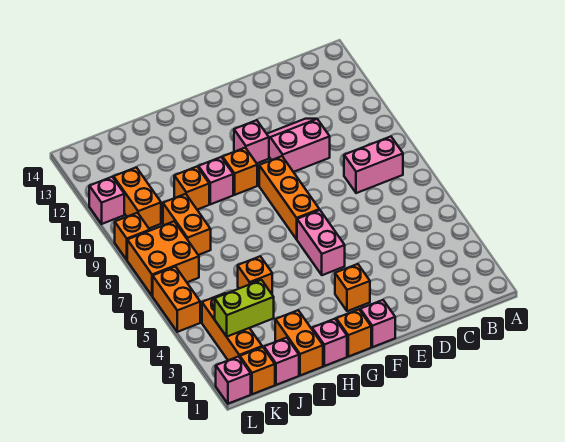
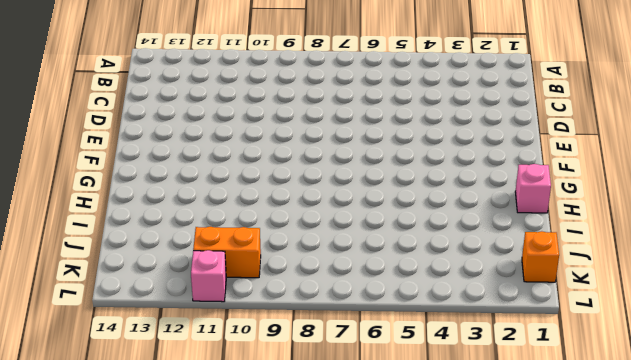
none -> pink 1x2 brick [344,136,403,193]
none -> pink 2x2 slope [267,119,330,172]
none -> pink 1x1 brick [360,300,395,347]

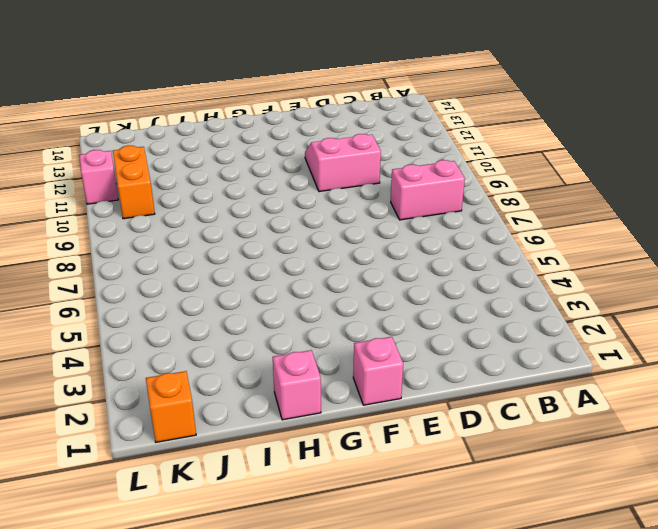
none -> orange 1x1 brick [335,264,370,311]
none -> pink 1x2 brick [297,210,345,275]
none -> orange 1x3 brick [259,156,319,239]

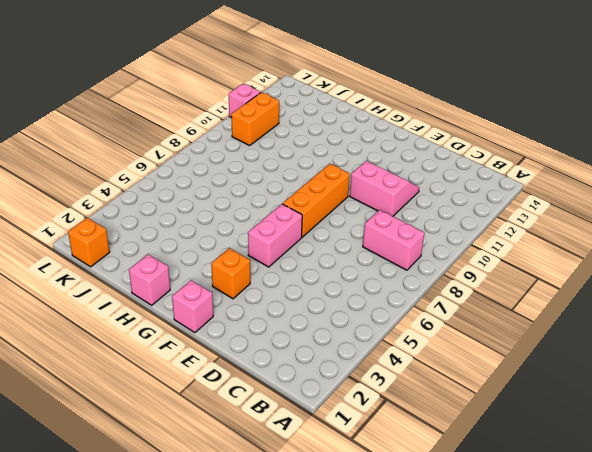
none -> pink 1x1 brick [234,120,269,163]
none -> orange 1x1 brick [336,309,371,357]
none -> orange 1x1 brick [223,148,257,195]

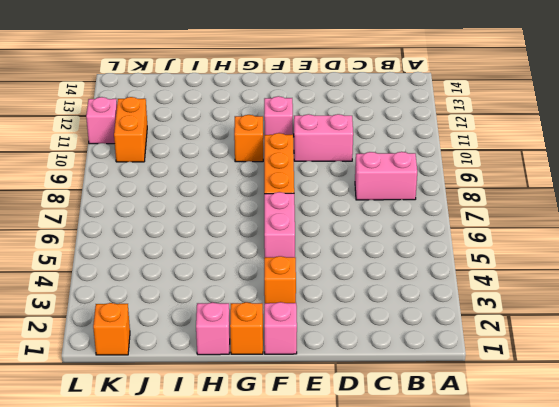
none -> pink 1x1 brick [198,157,233,204]
none -> orange 1x2 brick [275,310,323,375]
none -> orange 1x1 brick [238,256,272,294]

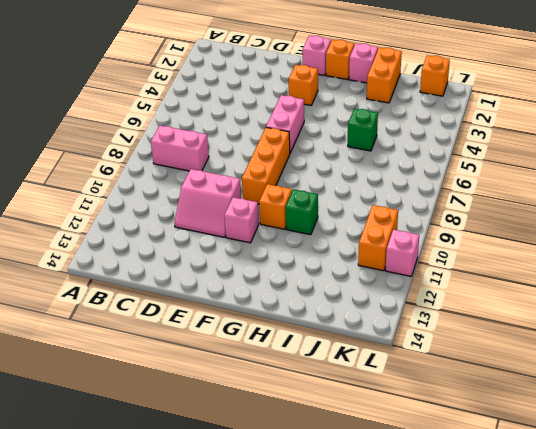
green 1x1 brick [286,189,318,235] -> pink 1x1 brick [198,157,233,204]
green 1x1 brick [348,108,378,151] -> orange 1x1 brick [238,256,272,294]
none -> orange 1x1 brick [174,167,209,210]
none -> pink 1x1 brick [264,338,299,385]
none -> orange 1x2 brick [163,194,211,255]

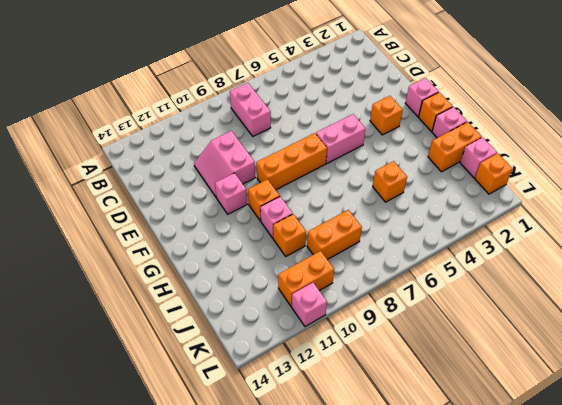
none -> orange 1x3 brick [202,293,262,360]
none -> orange 2x2 brick [127,221,199,296]
none -> pink 1x1 brick [216,356,251,404]

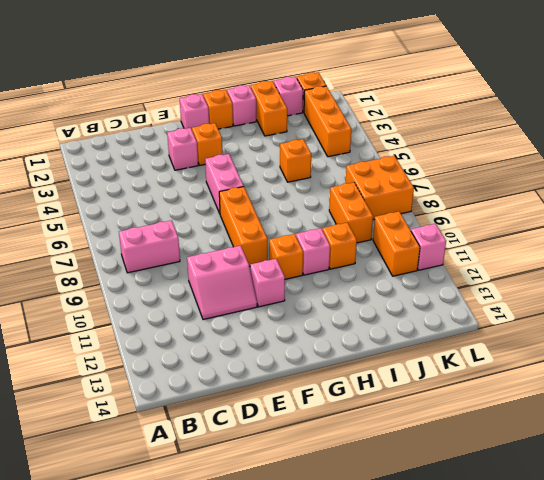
pink 1x1 brick [167,128,198,170] -> pink 1x1 brick moved to [216,356,251,404]
none -> orange 1x2 brick [153,267,200,332]
none -> orange 1x1 brick [115,213,150,260]
none -> lime 1x2 brick [215,280,274,337]

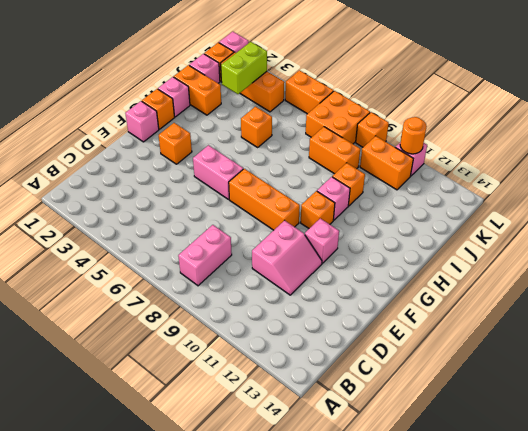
orange 1x1 round brick [400,117,427,154] -> none

